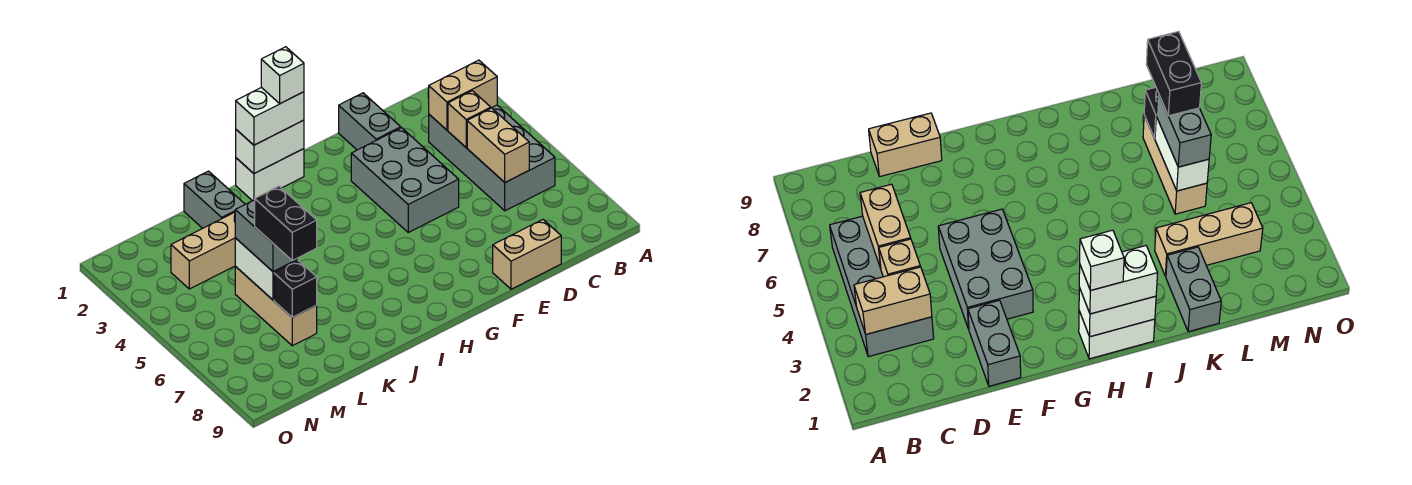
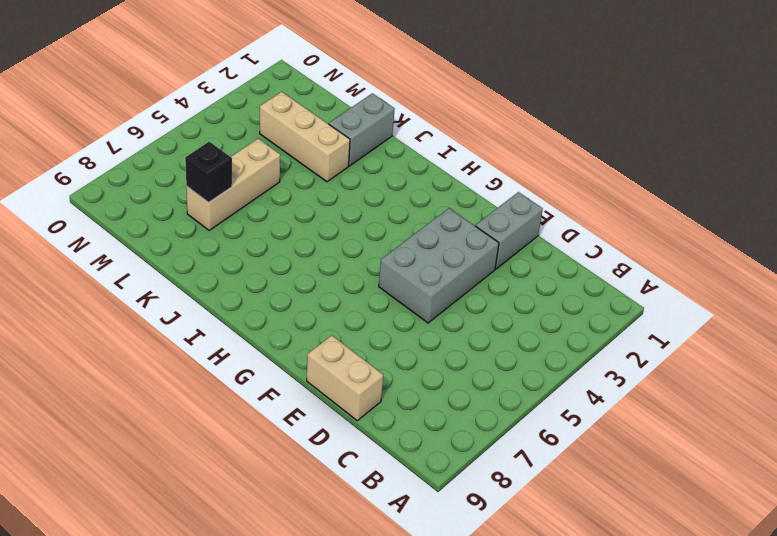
none -> grey 2x4 brick [429,105,555,211]
none -> white 1x2 brick [236,149,304,201]
none -> tan 1x2 brick [429,60,497,130]

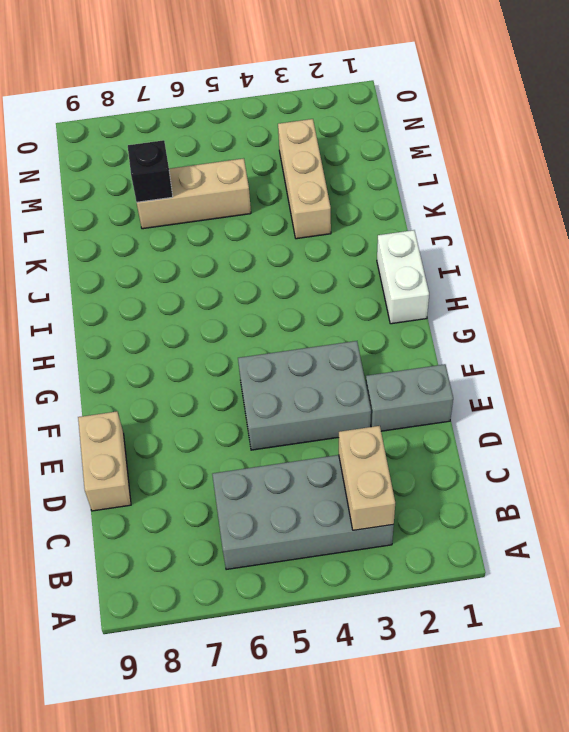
none -> grey 1x2 brick [184,171,245,228]
none -> tan 1x1 brick [448,91,491,147]
none -> tan 1x2 brick [467,108,529,182]

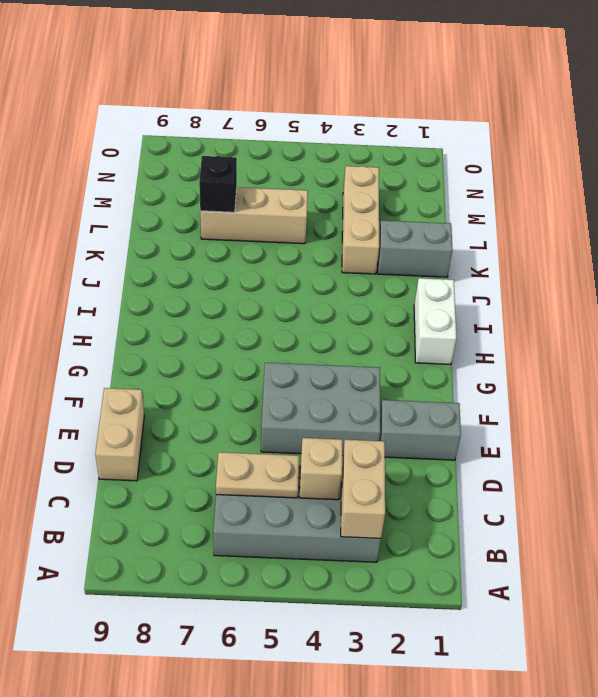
tan 1x2 plate [216,452,299,498] -> tan 1x2 brick [467,108,529,182]
none -> white 1x2 brick [236,120,304,173]
none -> white 1x2 brick [235,238,297,300]
none -> white 1x2 brick [236,87,304,145]

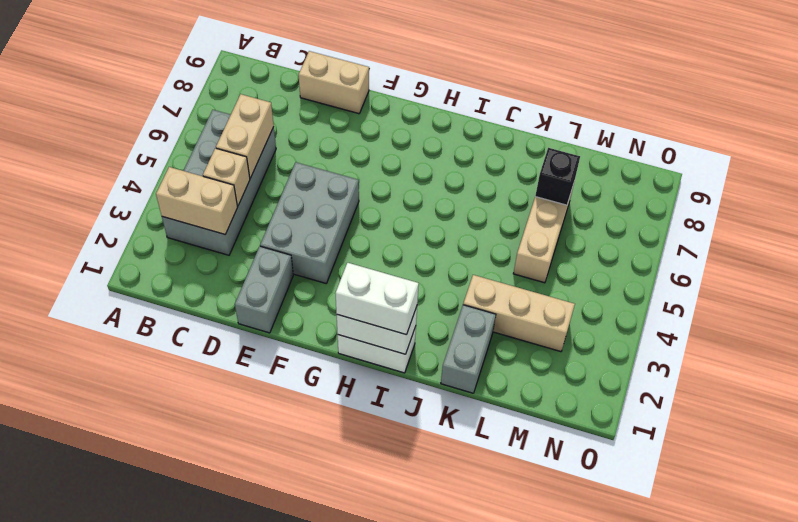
none -> white 1x2 brick [235,238,297,300]
none -> grey 1x2 brick [235,200,297,272]
none -> white 1x1 brick [261,47,304,104]

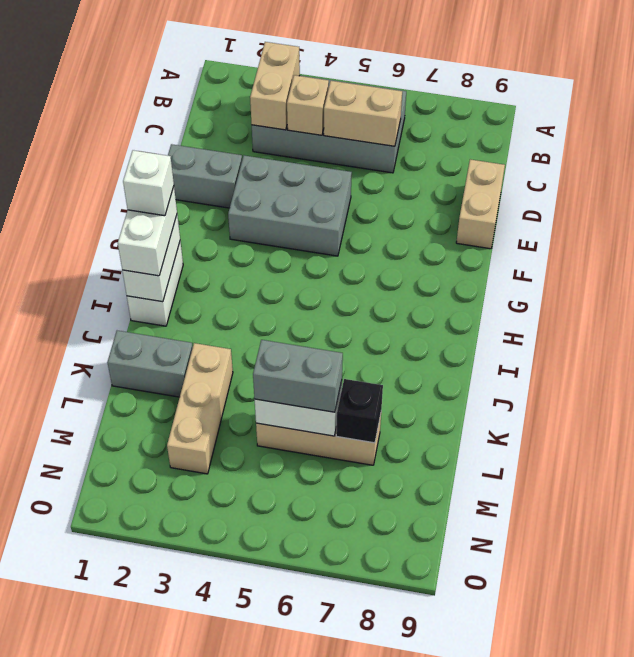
none -> black 1x2 brick [255,186,317,260]

